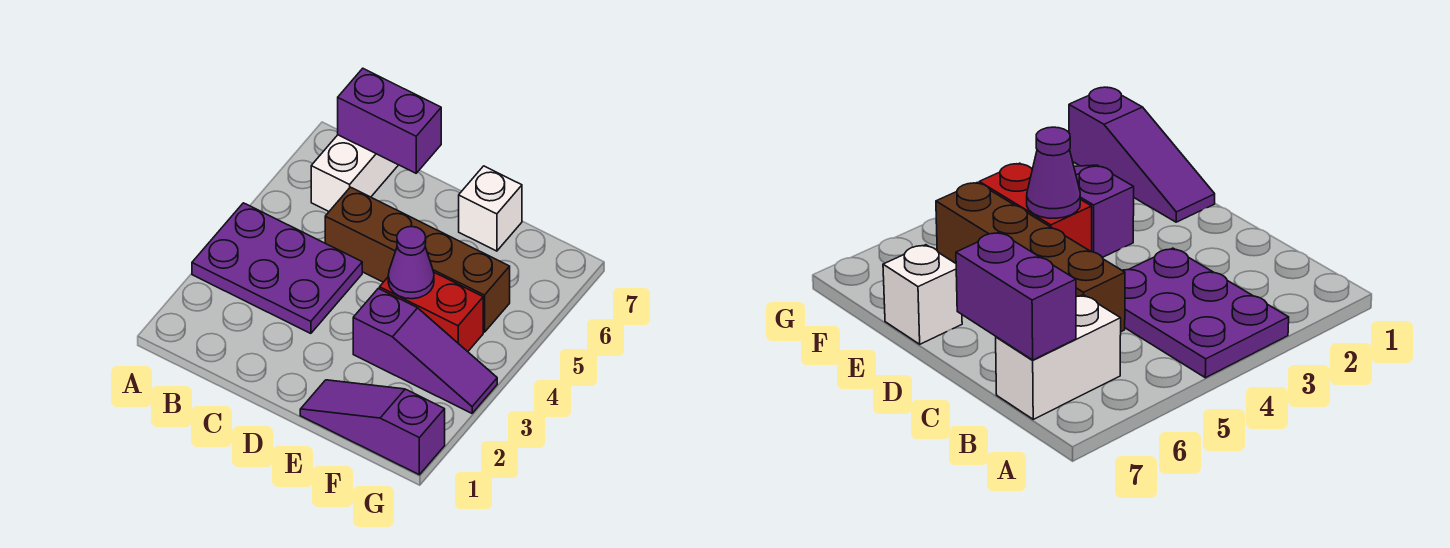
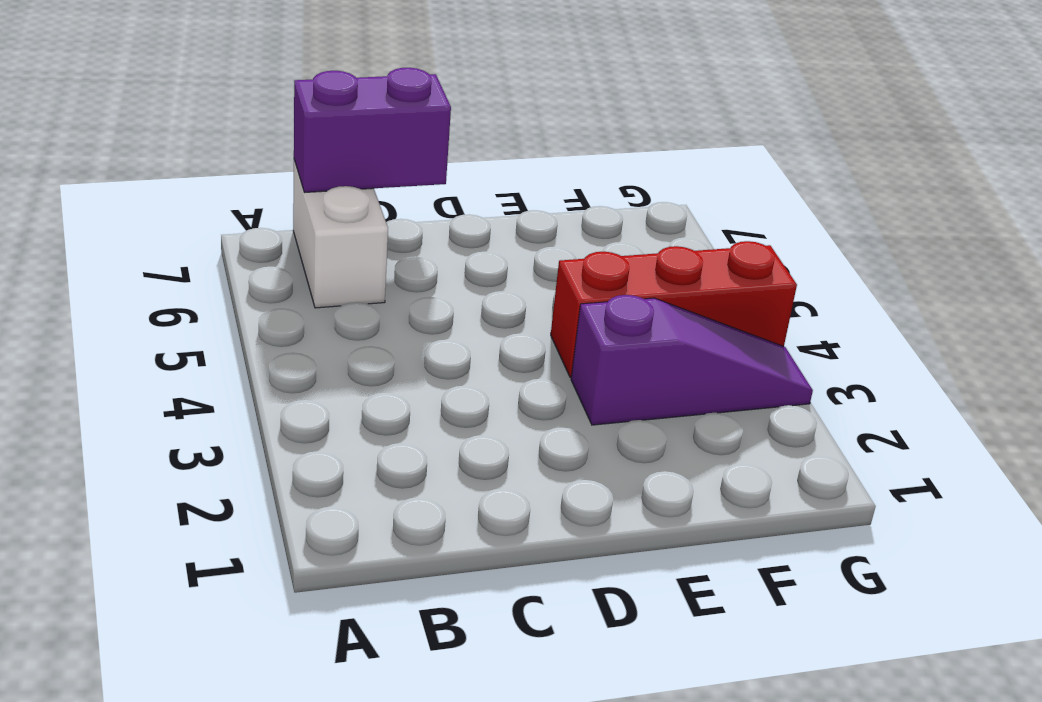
red 1x3 brick [551,241,797,377] -> red 1x2 brick [380,273,483,352]
none -> purple 2x3 plate [192,203,362,333]
none -> brown 1x4 brick [325,187,510,332]

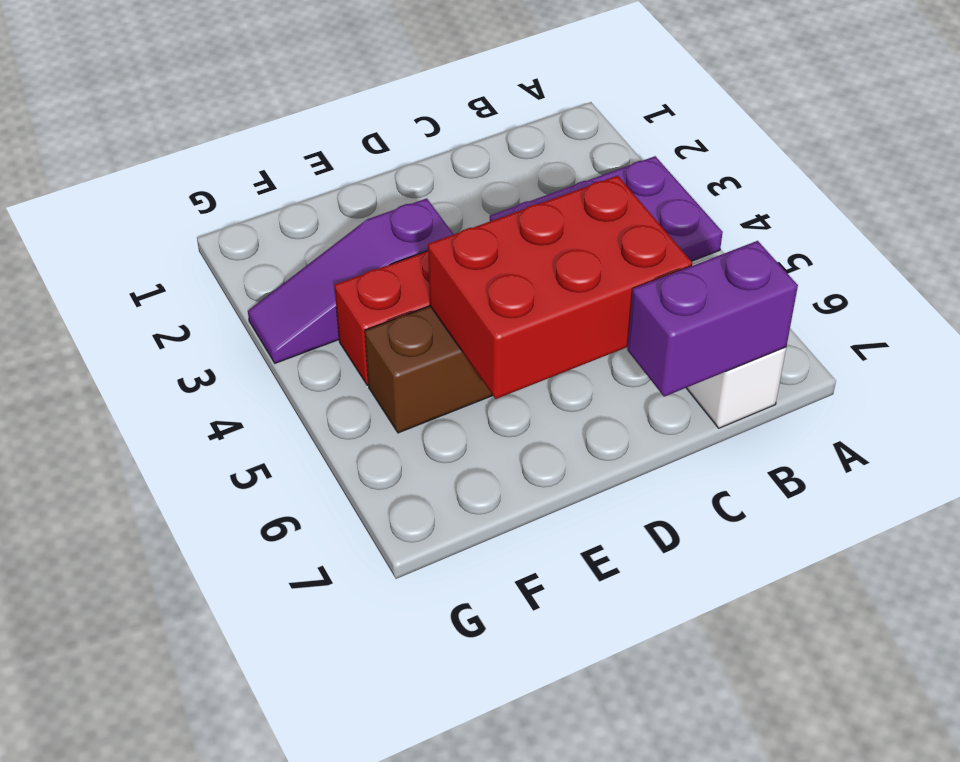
red 2x3 brick [428,176,692,399] -> none
none -> purple 1x3 slope [300,380,445,475]
none -> white 1x1 brick [459,166,522,251]

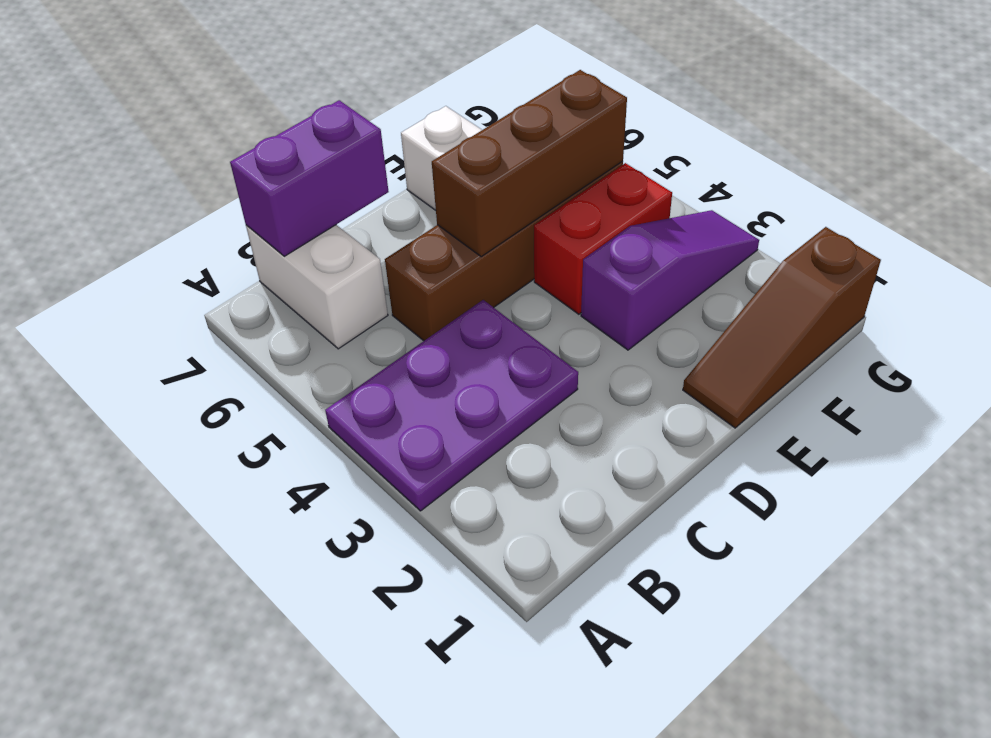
brown 1x3 brick [432,70,627,257] -> none
brown 1x3 slope [683,227,881,428] -> purple 1x3 slope [300,380,445,475]
none -> purple 1x1 cone [388,226,434,299]

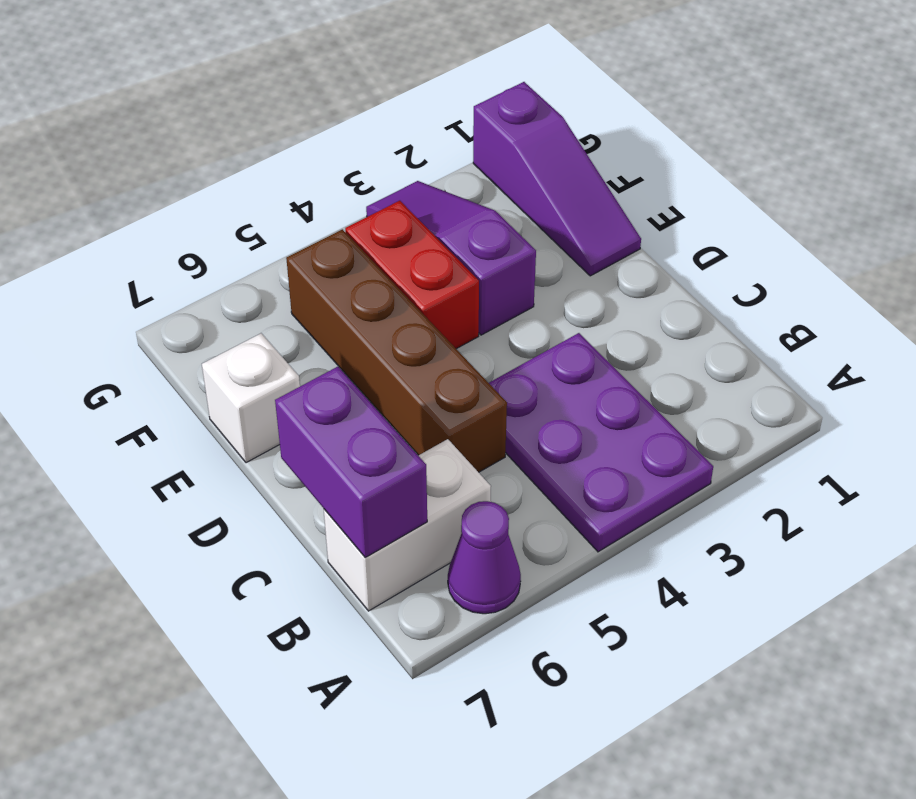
purple 1x1 cone [448,501,521,614] -> purple 1x1 cone moved to [388,226,434,299]

